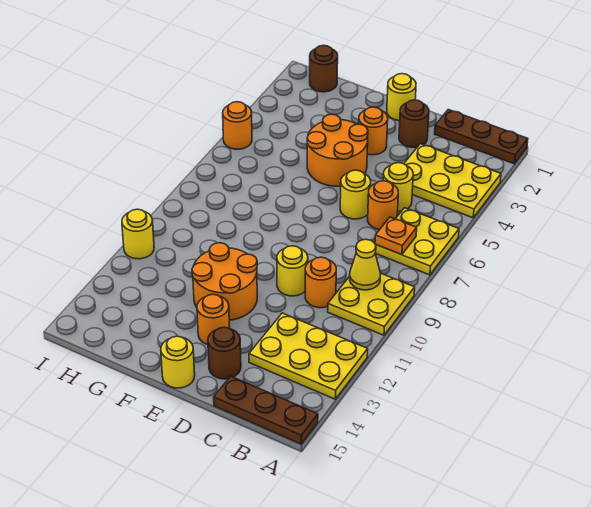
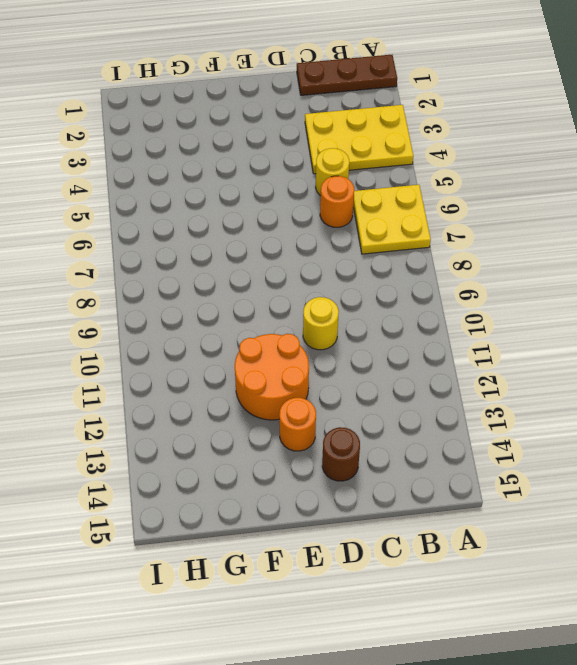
none -> yellow 2x2 plate [328,274,415,335]
none -> yellow 2x3 plate [249,313,368,399]
none -> brown 1x3 plate [214,376,318,444]

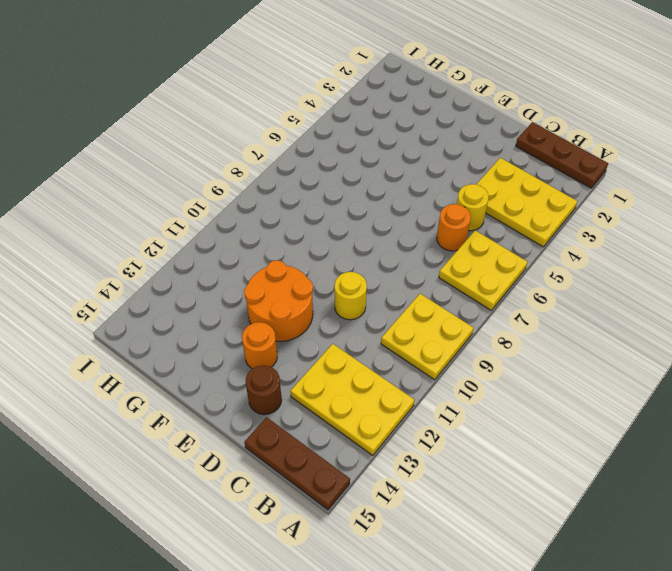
none -> orange 1x1 round brick [305,257,336,308]
none -> brown 1x1 round brick [399,100,429,148]
none -> yellow 1x1 round brick [340,170,371,219]

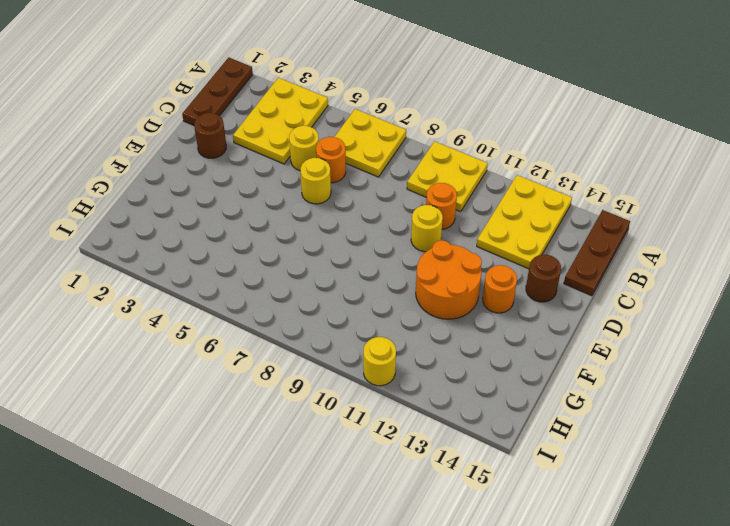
none -> yellow 1x1 round brick [387,74,416,121]
none -> orange 1x1 round brick [359,107,388,155]
none -> orange 2x2 round brick [307,114,368,186]

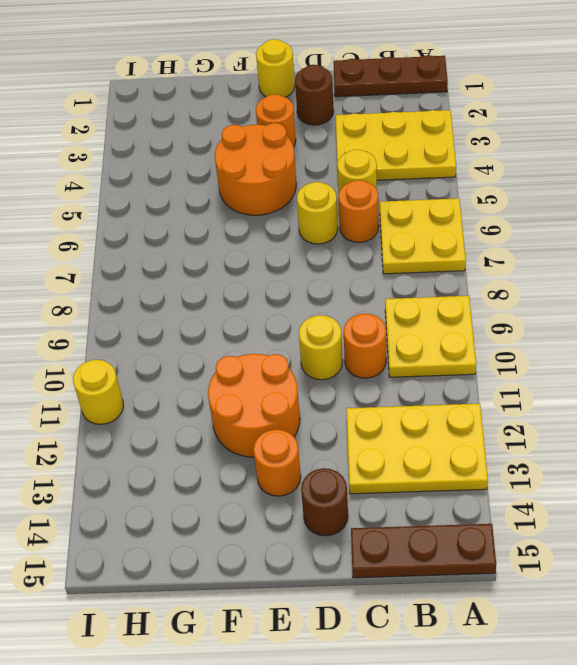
none -> yellow 1x1 round brick [161,336,195,388]
none -> brown 1x1 round brick [310,45,338,92]
none -> orange 1x1 round brick [223,102,252,149]

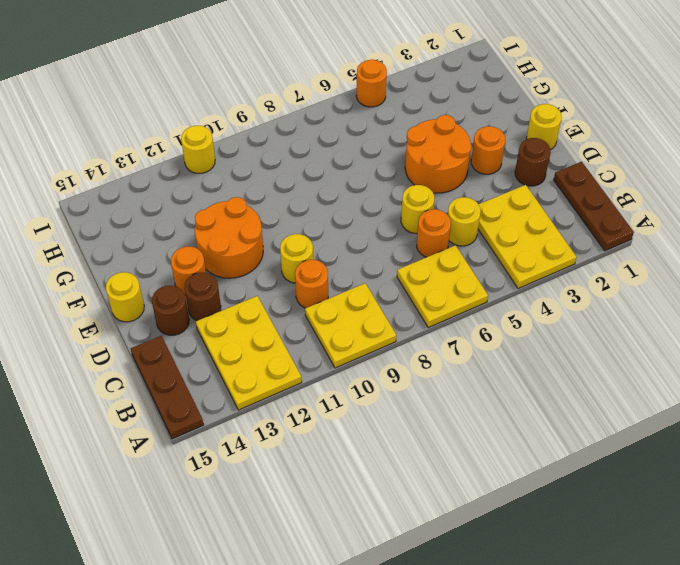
brown 1x1 round brick [184,273,221,321] -> brown 1x1 round brick moved to [310,45,338,92]
none -> orange 1x1 plate [375,217,417,255]
none -> yellow 1x1 cone [350,239,381,290]

